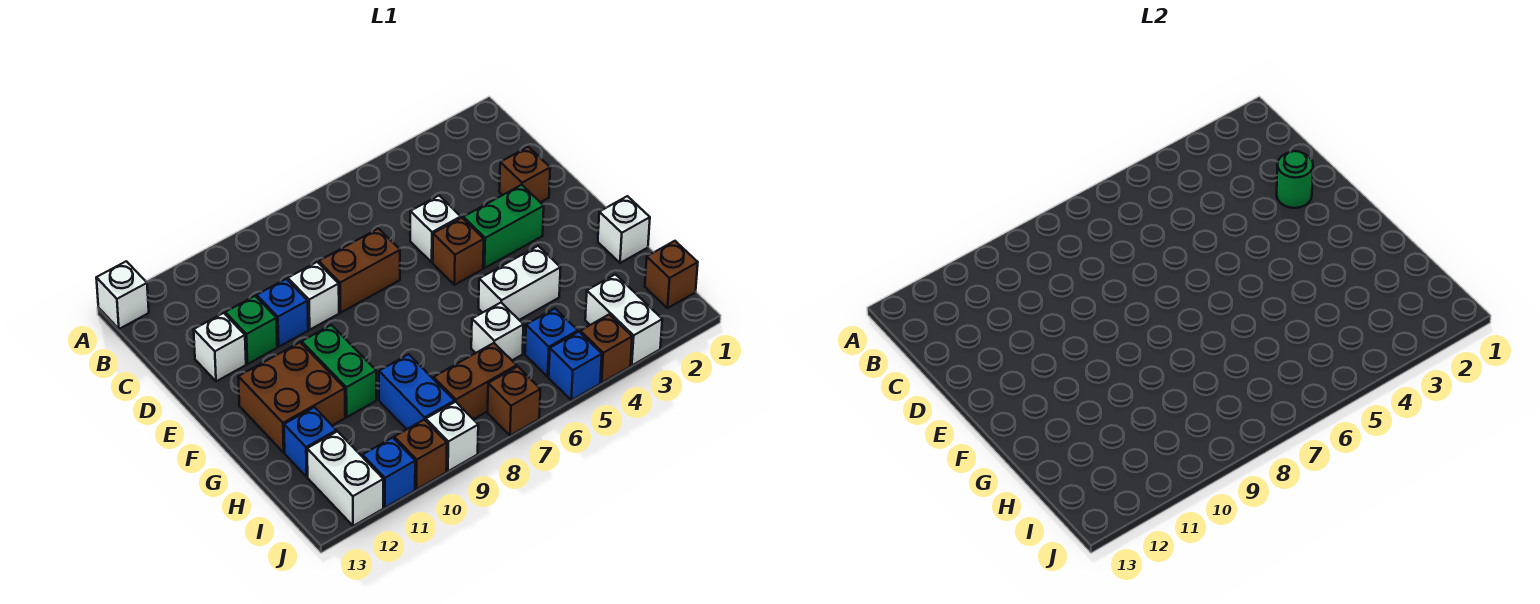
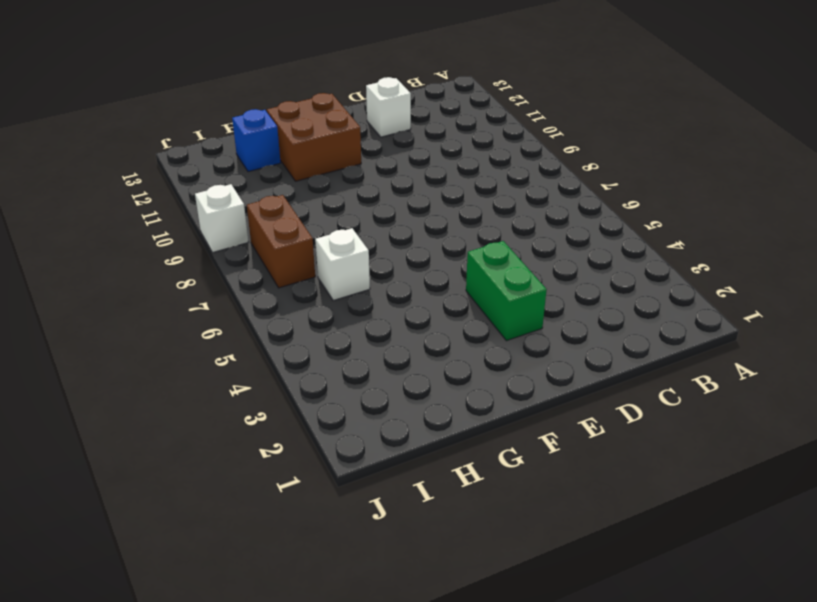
none -> white 1x1 brick [96,261,149,329]
none -> brown 1x1 brick [499,147,550,202]
none -> white 1x1 brick [410,196,461,262]

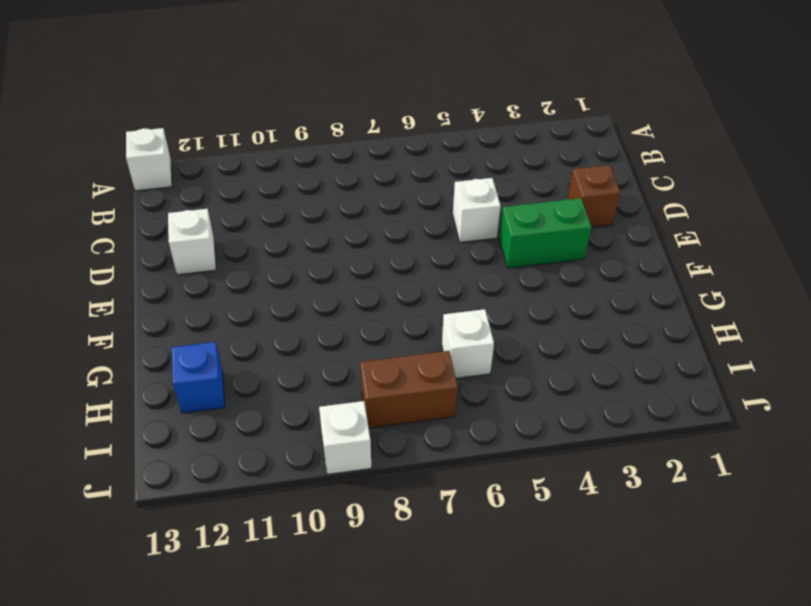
none -> brown 1x2 brick [319,229,400,313]
none -> white 1x1 brick [288,262,339,330]
none -> blue 1x1 brick [257,279,308,347]

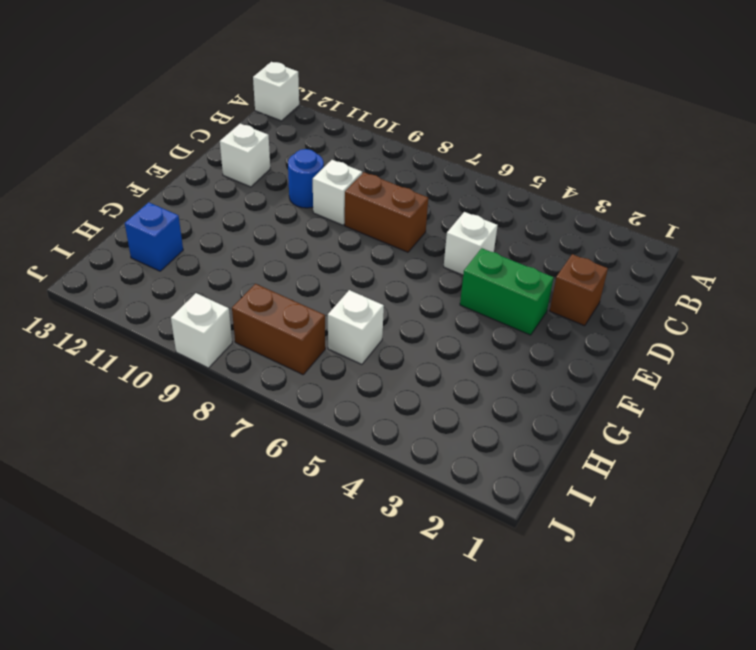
blue 1x1 round brick [288,149,324,208] -> blue 1x1 brick [257,279,308,347]
none -> green 1x1 brick [225,296,277,364]
none -> brown 1x1 brick [433,218,484,285]
none -> green 1x2 brick [302,325,376,417]

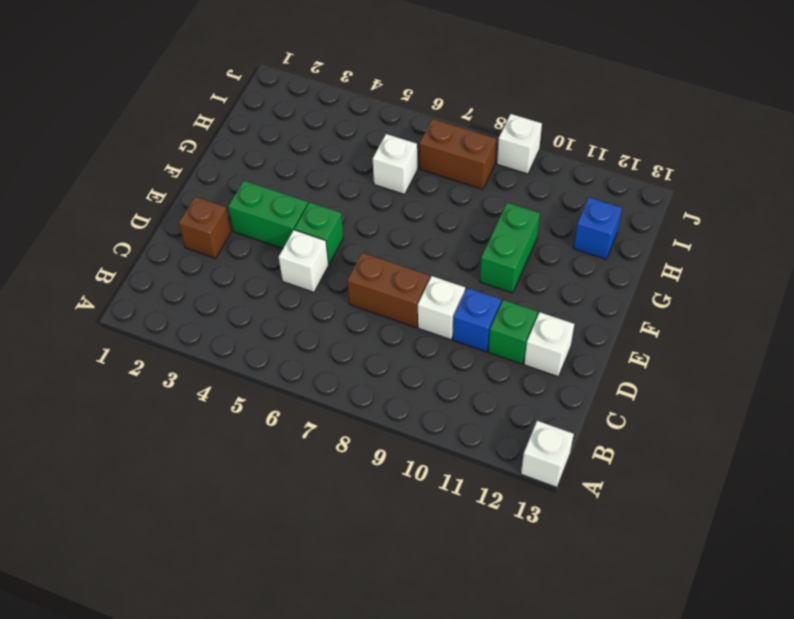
green 1x1 brick [295,202,343,264] -> brown 1x1 brick [433,218,484,285]
none -> brown 2x2 brick [238,342,345,453]
none -> white 1x1 brick [598,196,650,263]
none -> white 1x2 brick [479,246,561,320]

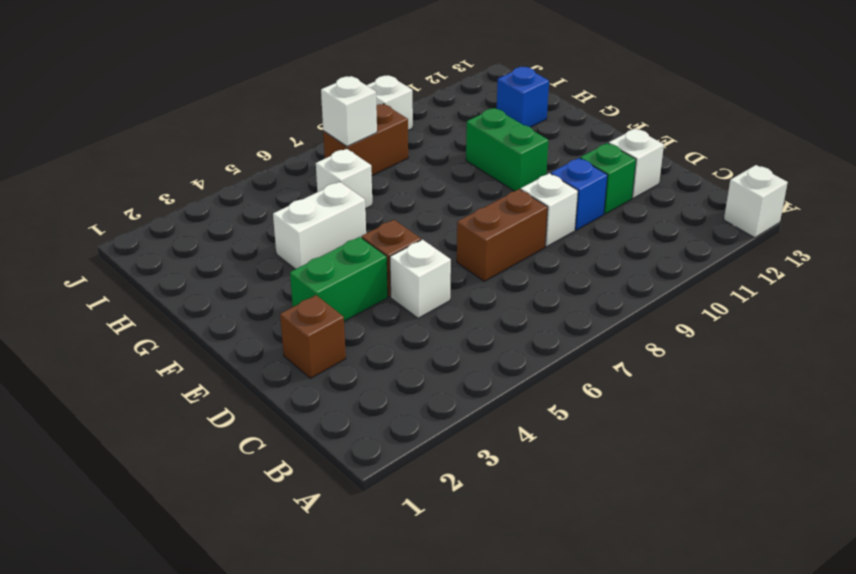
white 1x1 brick [321,76,377,146] -> white 1x1 brick moved to [598,196,650,263]
none -> brown 2x2 brick [238,342,345,453]
none -> blue 1x2 brick [379,354,455,429]
none -> brown 1x1 brick [645,241,698,308]

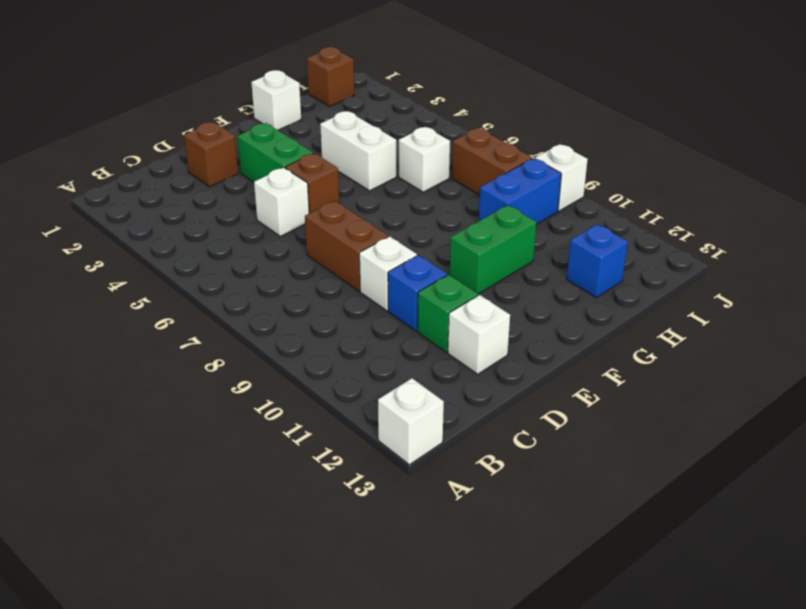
none -> brown 2x2 brick [238,342,345,453]
none -> white 1x2 brick [585,274,662,365]
none -> blue 1x1 brick [525,309,578,377]

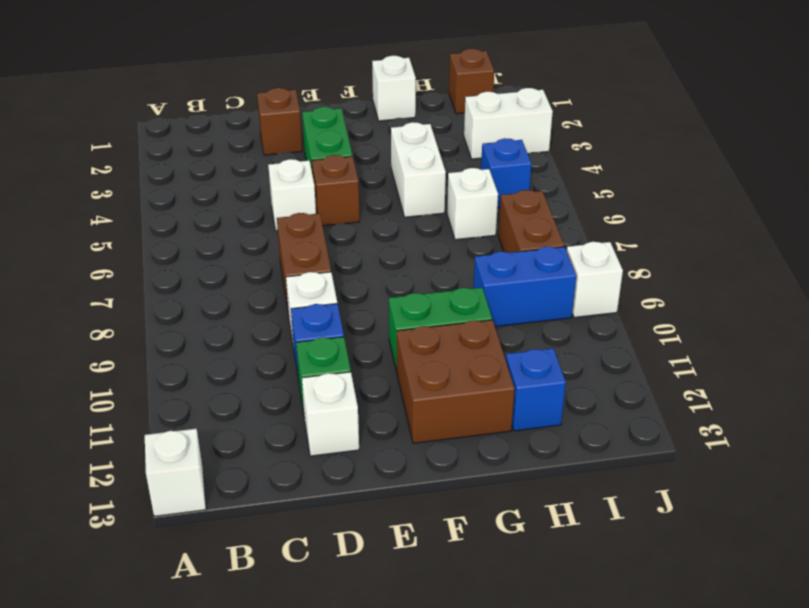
none -> white 1x2 brick [307,431,383,526]
none -> brown 1x1 brick [580,314,632,383]
none -> blue 1x1 brick [549,332,602,400]

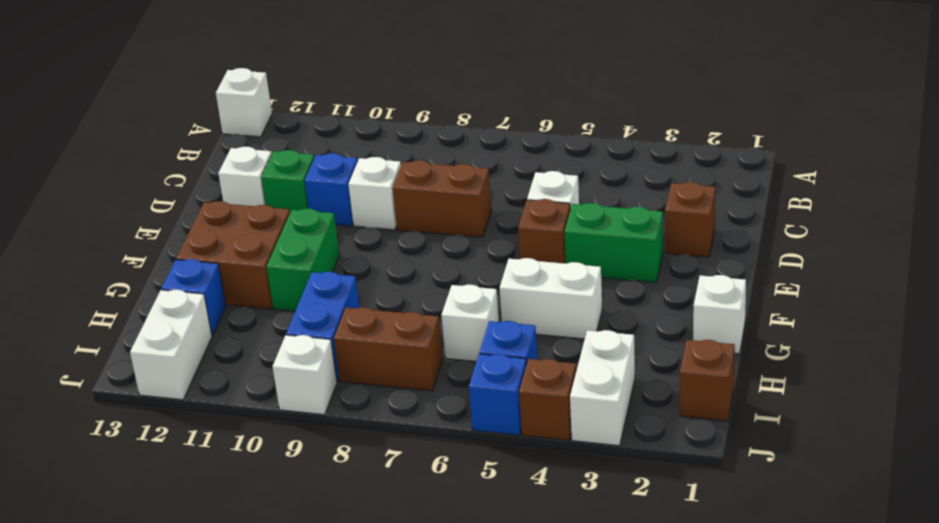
none -> brown 1x1 brick [488,366,540,436]
none -> brown 1x1 brick [394,420,447,489]
none -> blue 1x1 brick [362,438,415,508]

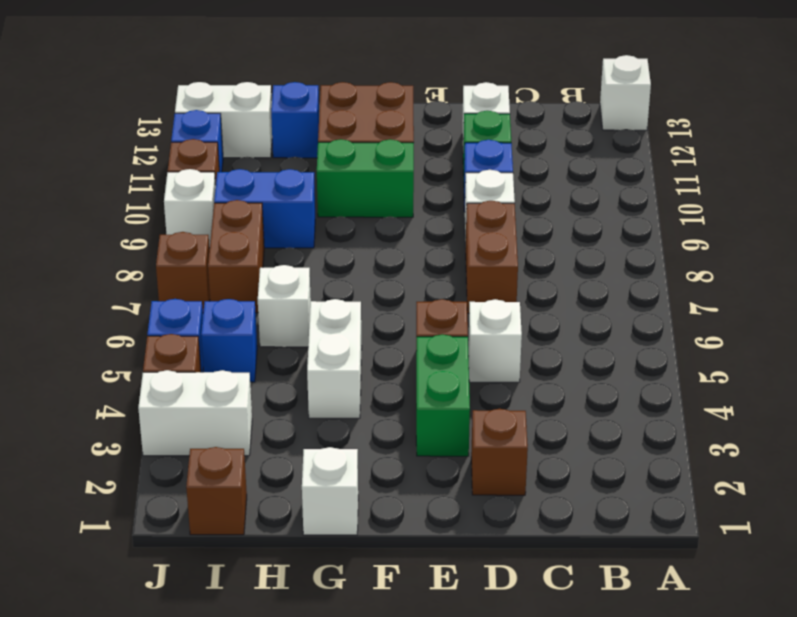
none -> green 1x1 round brick [1277,151,1313,208]

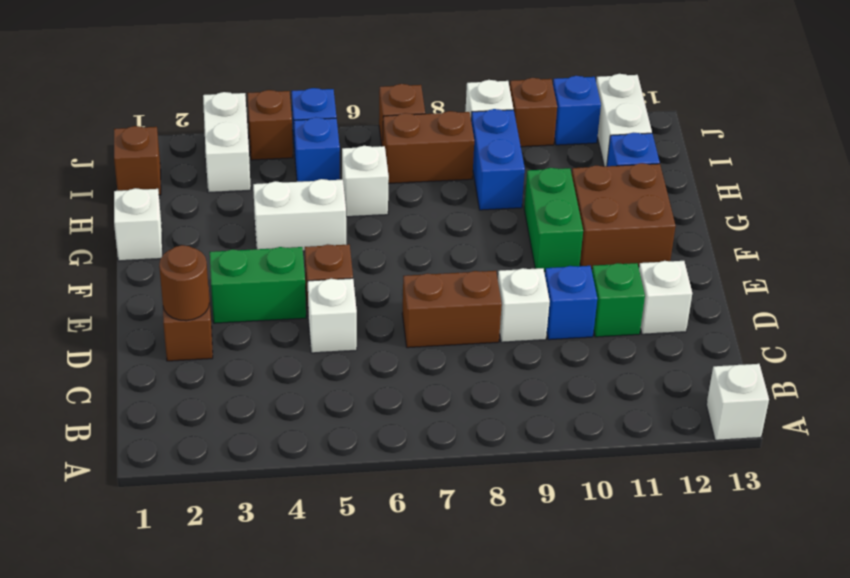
brown 1x1 round brick [159,245,209,321] -> green 1x1 round brick [1277,151,1313,208]

